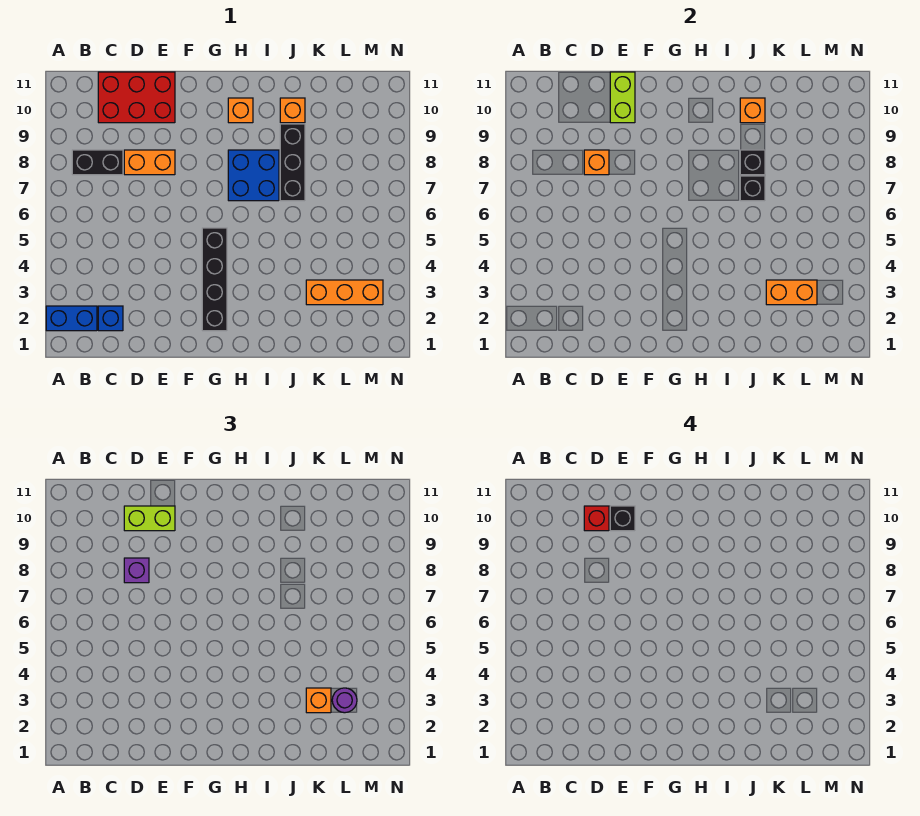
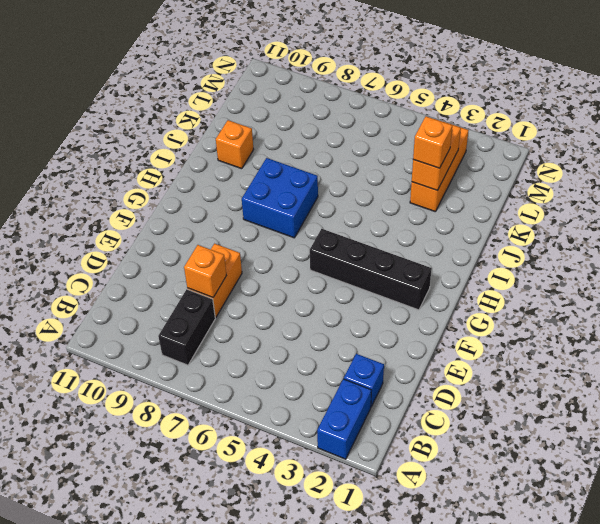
none -> red 2x3 brick [98,72,175,123]
none -> orange 1x1 brick [228,98,253,123]
none -> black 1x3 brick [280,124,305,201]

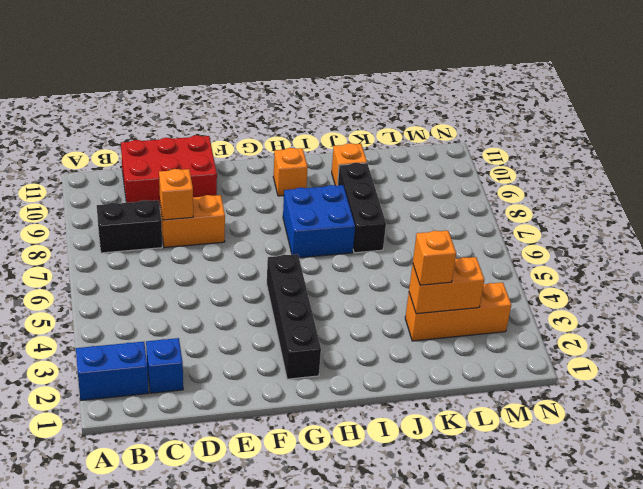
none -> lime 1x2 brick [610,72,635,123]
none -> black 1x1 brick [740,176,765,201]
none -> black 1x1 brick [740,150,765,175]

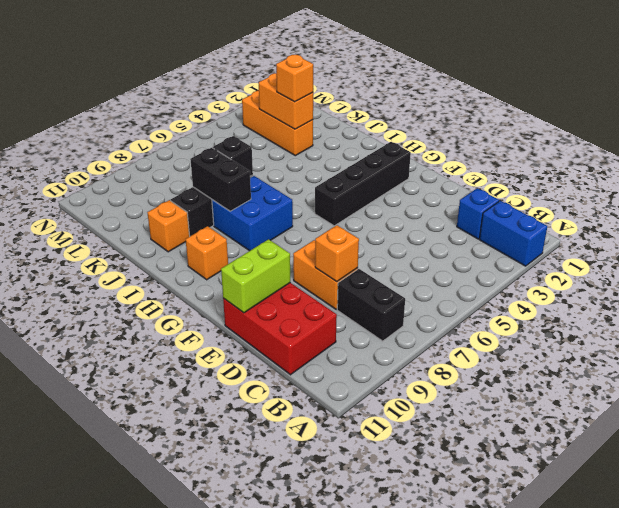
black 1x2 brick [190,148,251,211] -> black 1x1 brick [740,150,765,175]
none -> orange 1x1 brick [740,98,765,123]
none -> purple 1x1 brick [124,558,149,583]
none -> lime 1x2 brick [124,506,175,531]

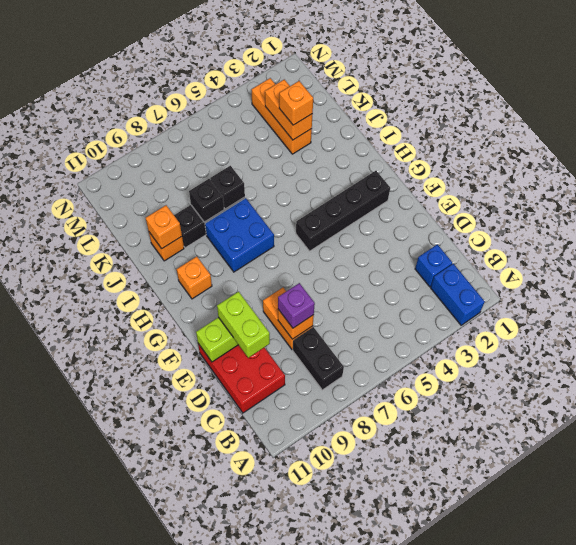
none -> purple 1x1 round brick [332,688,357,713]
none -> red 1x1 brick [584,506,609,531]
none -> black 1x1 brick [610,506,635,531]

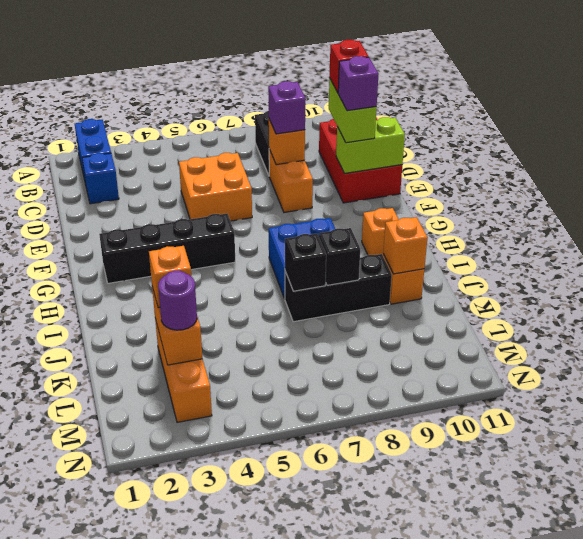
orange 2x2 brick [179,153,252,221] -> none
purple 1x1 brick [338,56,379,111] -> black 1x1 brick [610,506,635,531]

